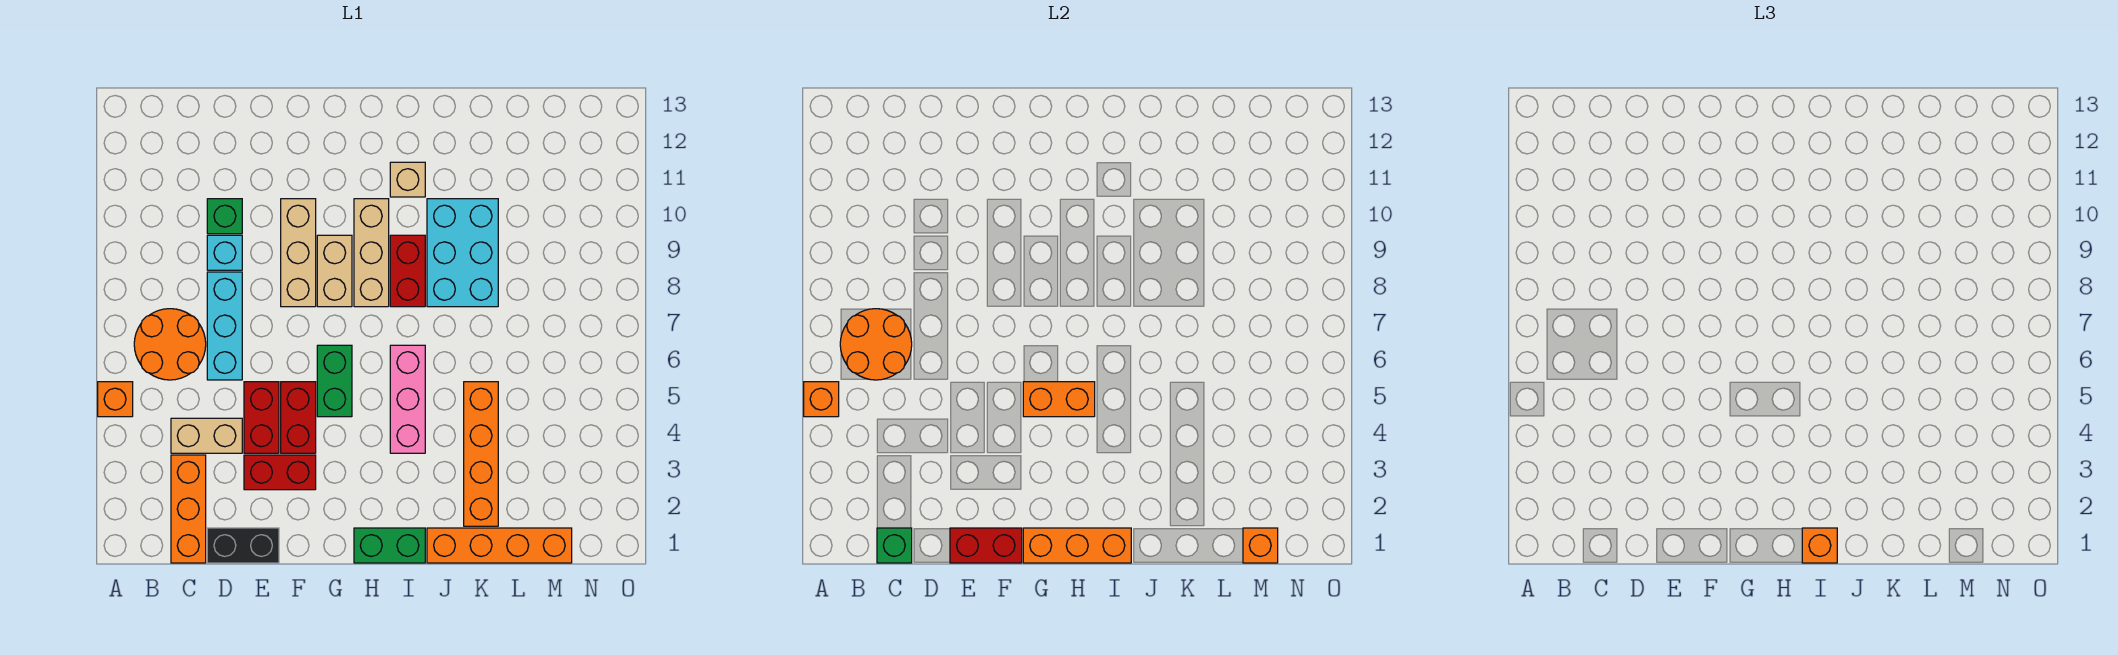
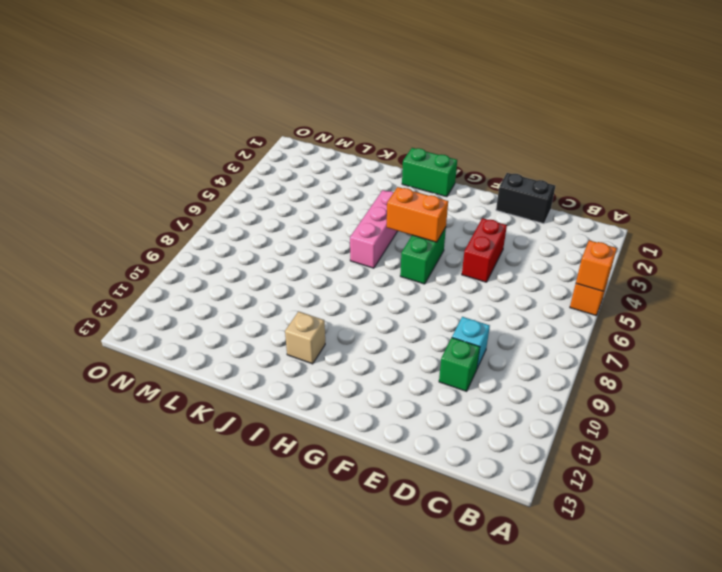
none -> orange 2x2 round brick [134,309,206,380]
none -> orange 1x3 brick [171,455,206,563]
none -> tan 1x2 brick [171,418,242,453]
none -> cyan 1x3 brick [207,272,242,380]

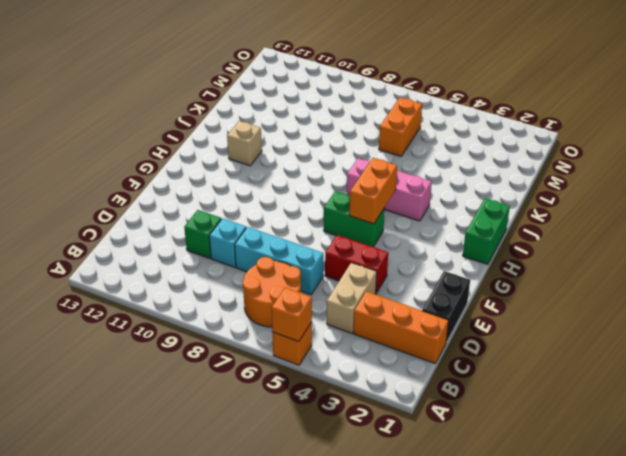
orange 1x2 brick [379,97,422,156] -> none
none -> red 1x2 brick [244,455,316,490]
none -> red 1x2 brick [281,382,316,453]
none -> tan 1x3 brick [281,199,316,307]
none -> tan 1x2 brick [317,235,352,307]

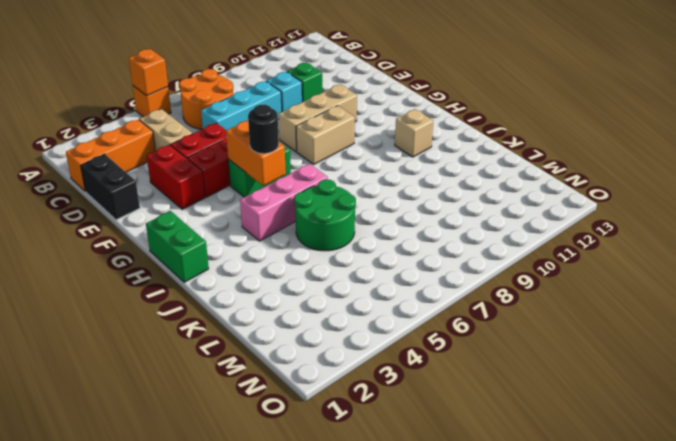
black 1x1 round brick [248,105,279,154] -> none
green 2x2 round brick [294,179,356,251] -> orange 1x4 brick [464,382,498,526]
none -> tan 1x3 brick [354,199,389,307]
none -> red 1x2 brick [390,235,425,307]
none -> orange 1x4 brick [427,528,572,563]
none -> cyan 2x3 brick [427,199,498,307]

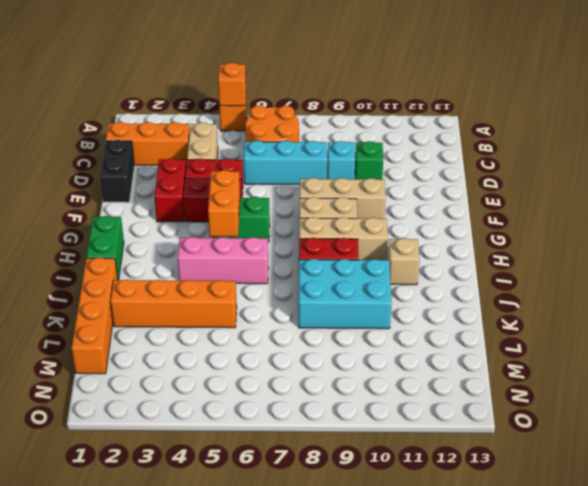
none -> orange 2x2 round brick [840,309,912,380]
none -> green 1x1 brick [877,528,912,563]
none -> red 1x2 brick [950,528,1022,563]
none -> orange 1x3 brick [1023,528,1131,563]

